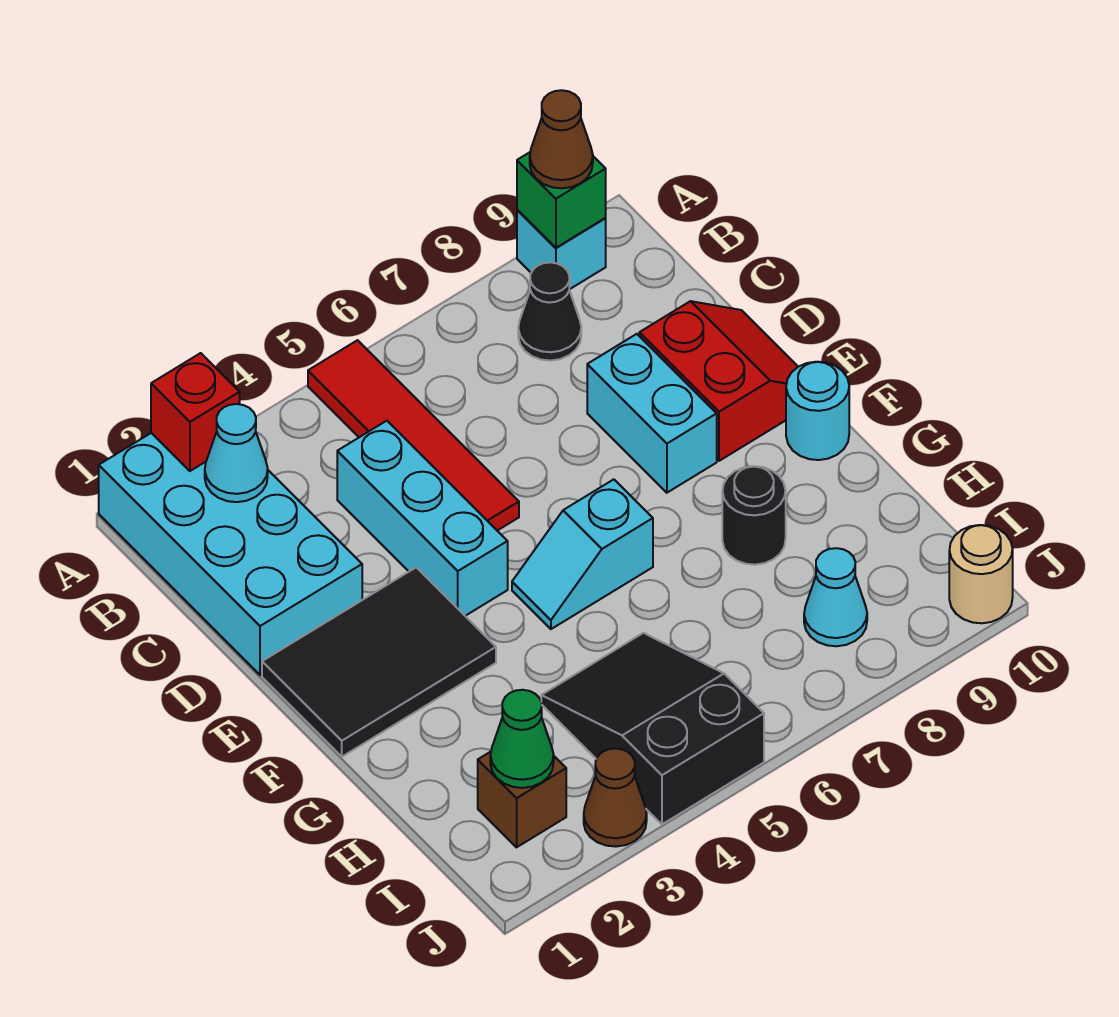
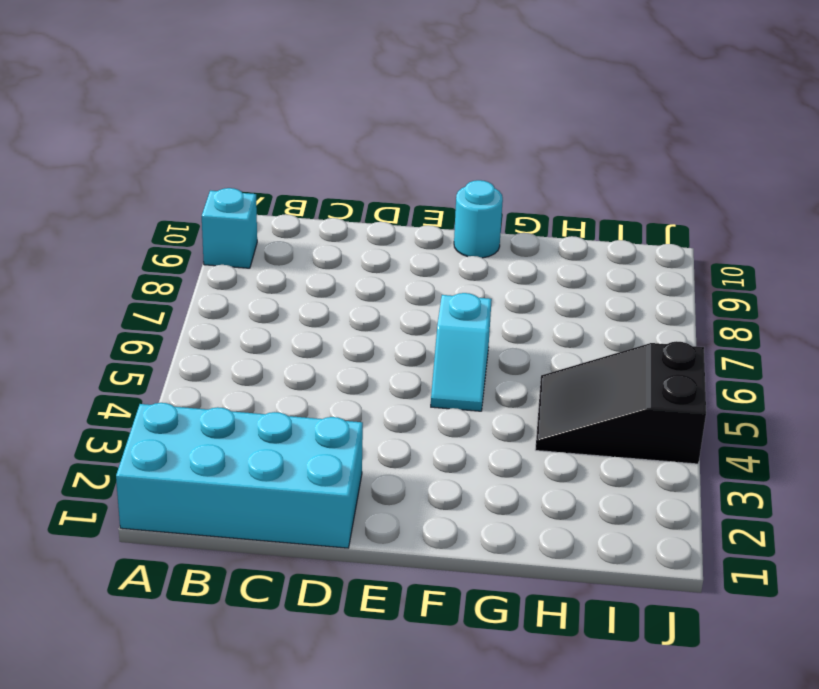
none -> red 1x4 tile [308,340,519,531]
none -> black 1x1 cone [518,262,581,361]
none -> cyan 1x3 brick [337,421,508,616]

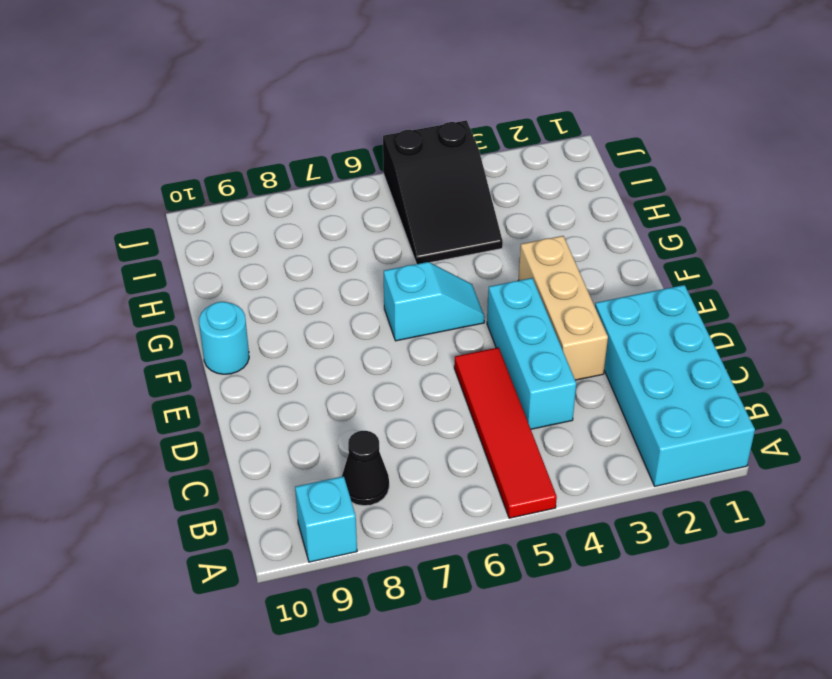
tan 1x3 brick [518,236,608,380] -> black 2x3 tile [262,567,496,757]
none -> cyan 1x2 brick [587,334,717,493]
none -> red 2x2 slope [639,301,798,461]
none -> black 1x1 round brick [722,466,786,565]

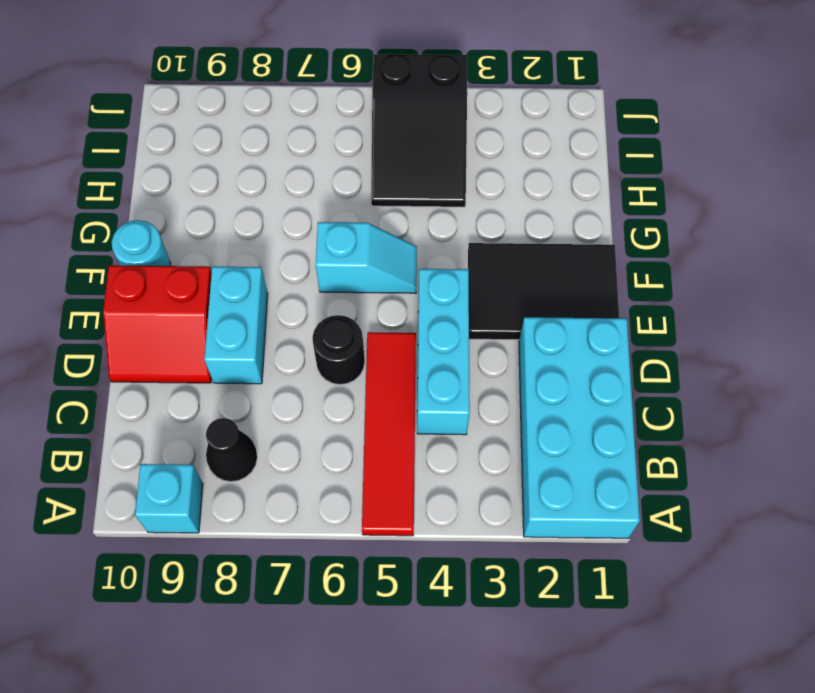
black 1x1 round brick [312,315,365,385] -> black 1x1 round brick moved to [722,466,786,565]
red 2x2 slope [103,265,212,383] -> red 2x2 slope turned to [639,301,798,461]
none -> brown 1x1 brick [478,752,566,847]
none -> cyan 1x1 cone [804,548,867,646]
none -> brown 1x1 cone [584,748,647,847]

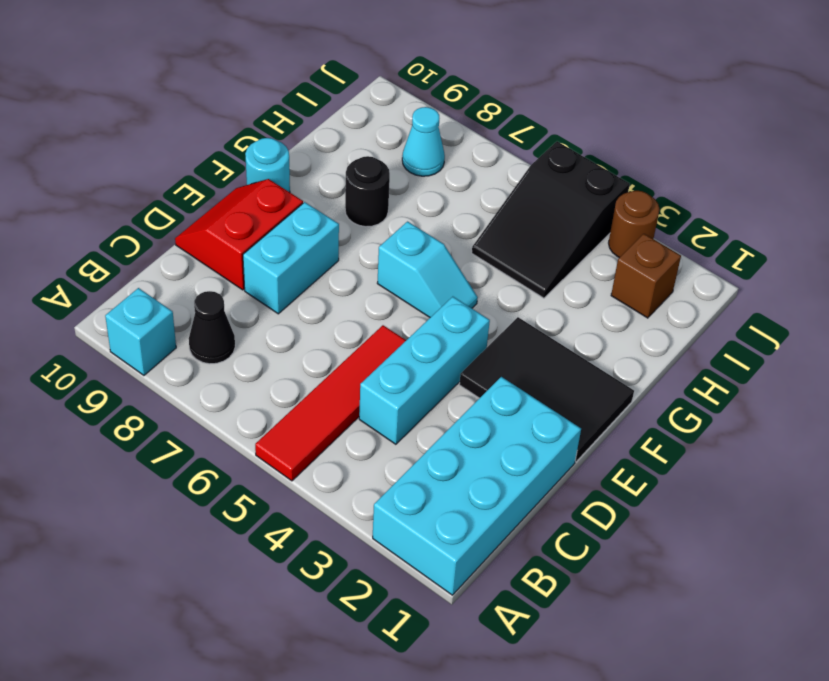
brown 1x1 round brick [609,191,659,258] -> brown 1x1 cone [584,748,647,847]
none -> tan 1x1 round brick [949,525,1013,623]
none -> red 1x1 brick [151,353,240,471]
none -> green 1x1 brick [517,152,606,248]

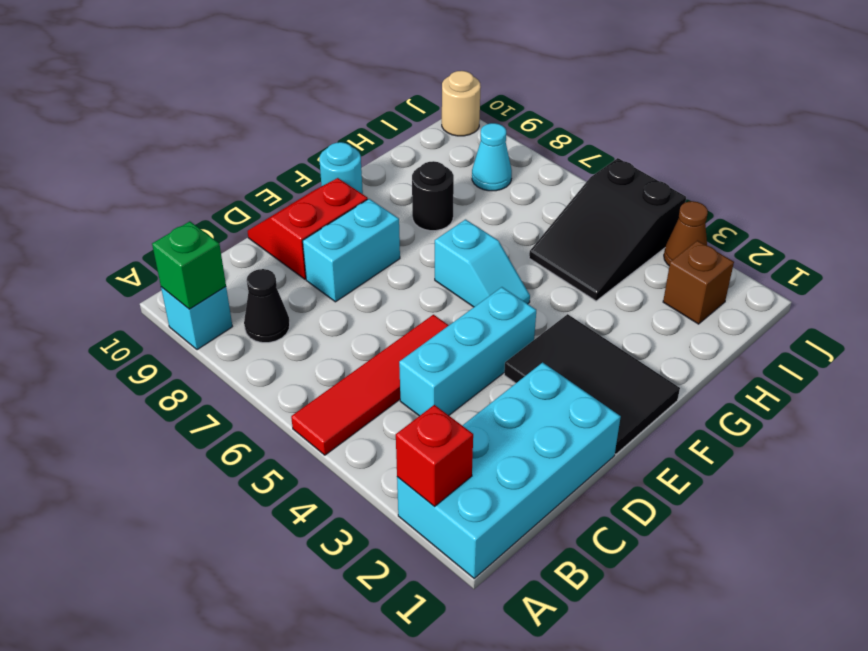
none -> cyan 1x1 cone [205,404,268,502]
none -> green 1x1 cone [490,690,554,788]
none -> brown 1x1 cone [530,90,593,188]

